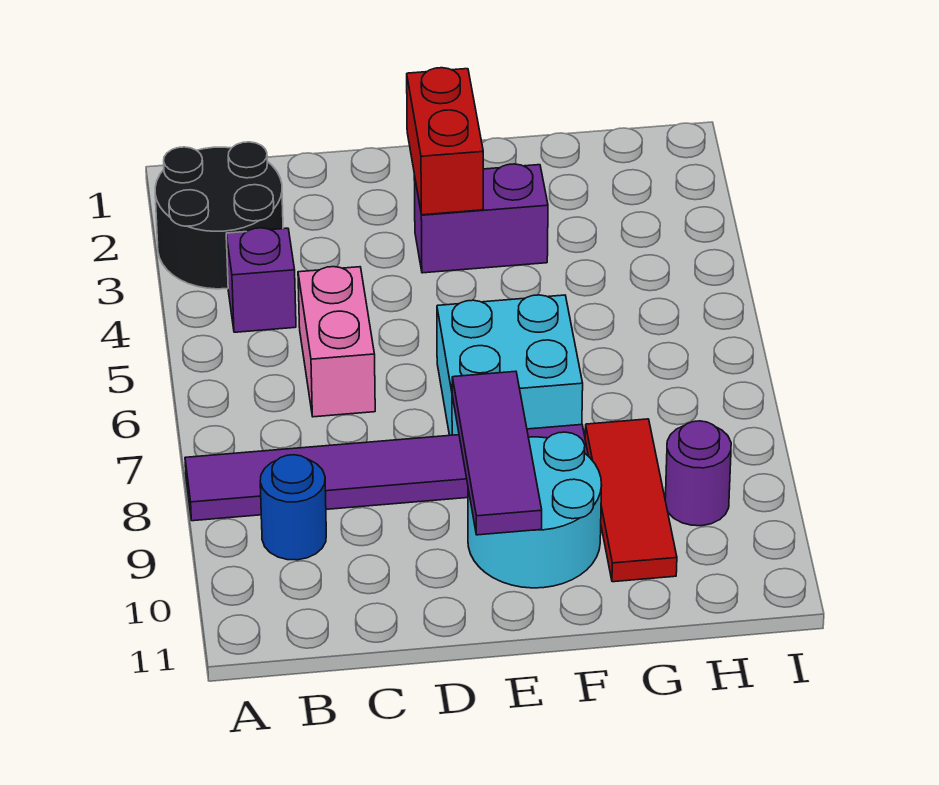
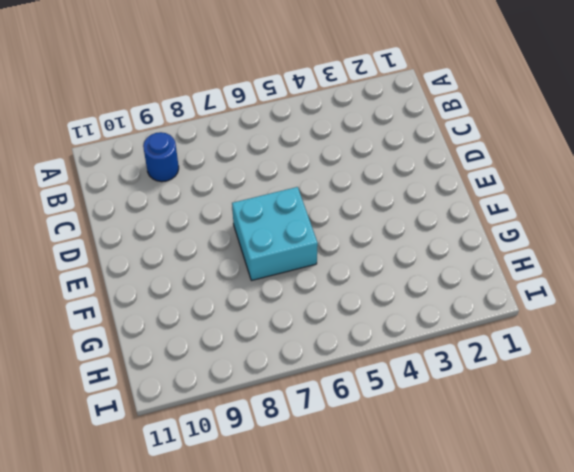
none -> black 2x2 round brick [155,142,283,289]
none -> purple 1x6 tile [185,425,588,521]
none -> purple 1x1 brick [226,228,296,332]

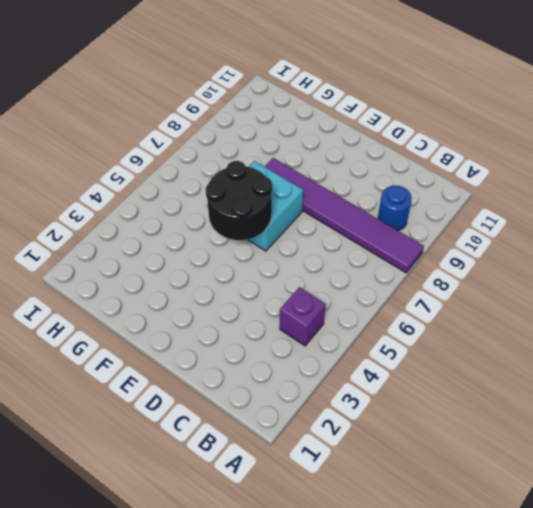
black 2x2 round brick [205,161,272,240] -> black 2x2 round brick moved to [155,142,283,289]
none -> pink 1x2 brick [298,267,375,417]
none -> purple 1x2 brick [414,164,548,273]
none -> cyan 2x2 round brick [468,432,602,588]

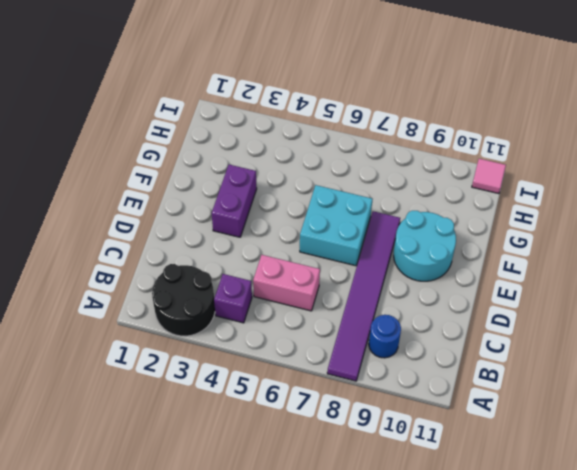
pink 1x1 tile [472,159,506,194] -> none
none -> red 1x3 tile [585,419,677,582]
none -> purple 1x1 round brick [665,421,731,526]
none -> red 1x2 brick [407,68,483,215]

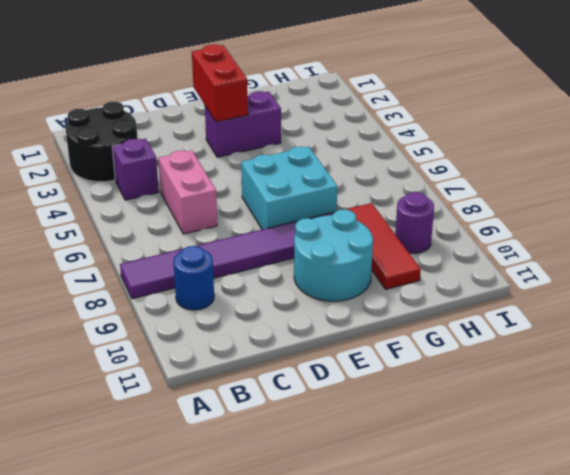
none -> purple 1x3 tile [452,371,542,535]

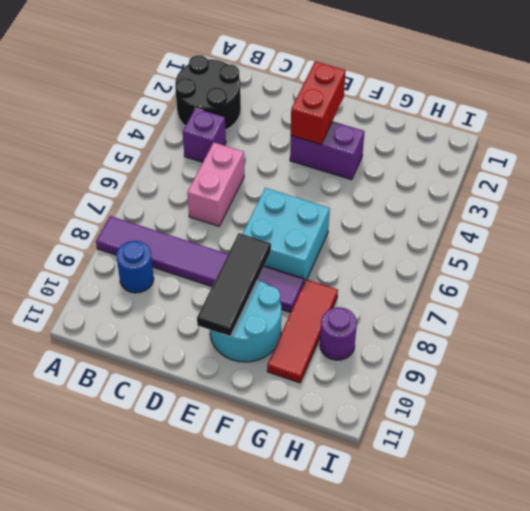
black 1x3 tile [197,233,271,337] -> purple 1x3 tile [452,371,542,535]

